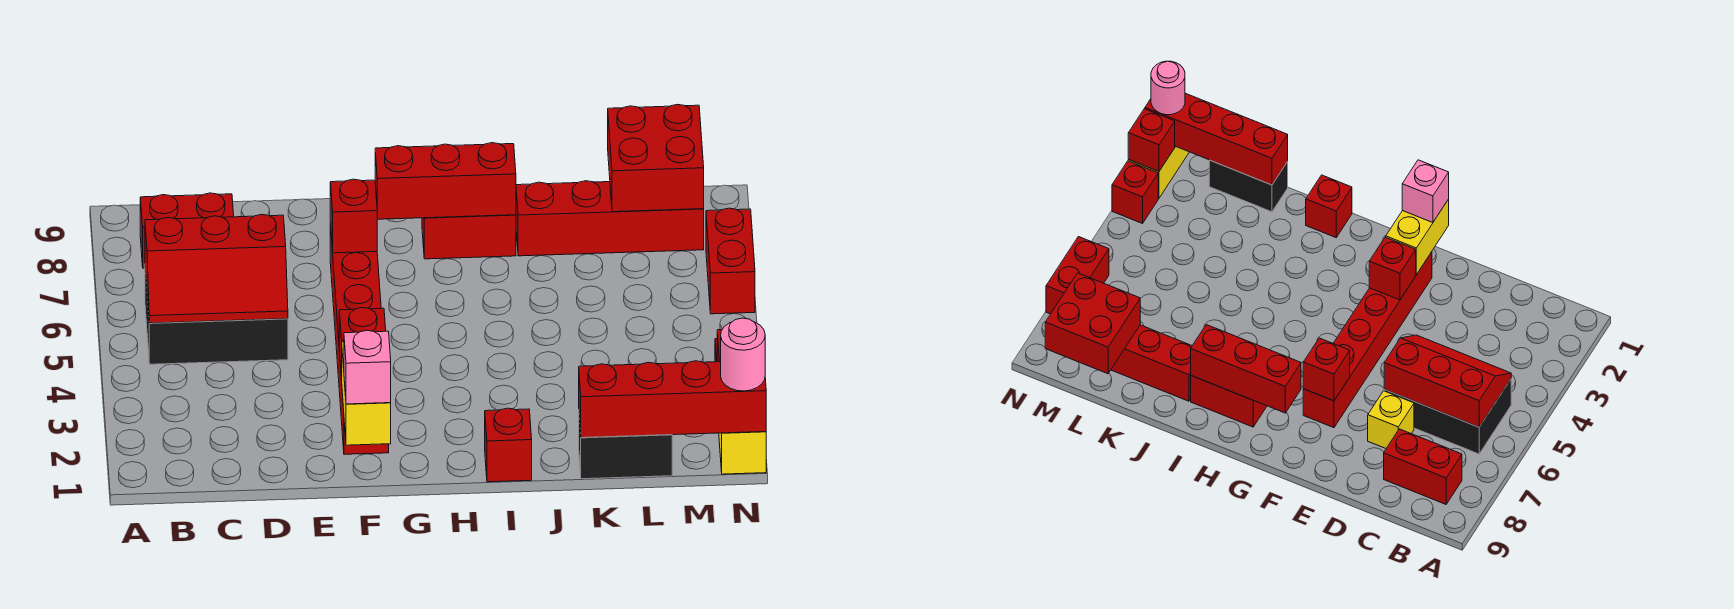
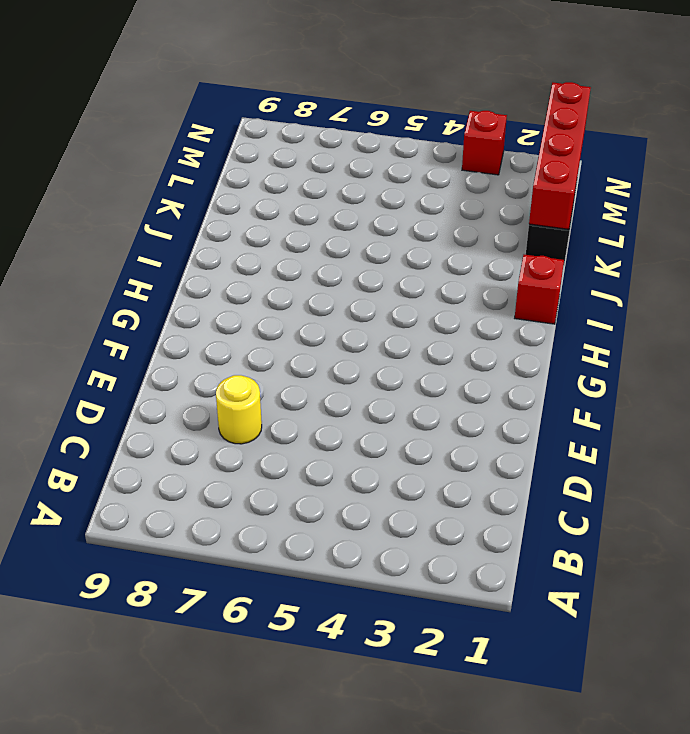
yellow 1x1 round brick [216,375,262,444] -> yellow 1x1 brick [1368,391,1414,448]
none -> black 2x3 brick [145,269,288,364]
none -> red 1x2 brick [140,193,234,268]
none -> red 1x6 brick [330,223,389,454]

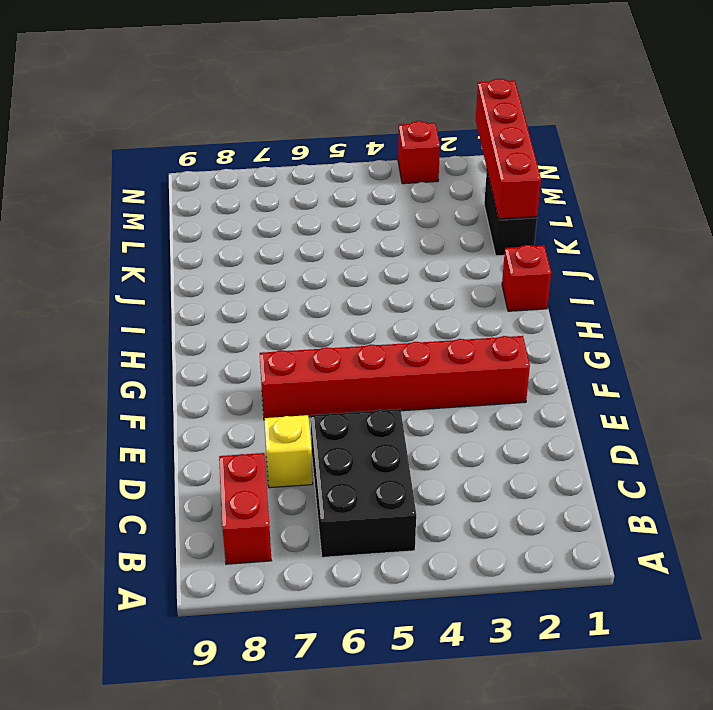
none -> red 1x2 brick [422,215,516,259]
none -> red 1x4 brick [516,181,704,256]
none -> yellow 1x2 brick [719,432,766,474]

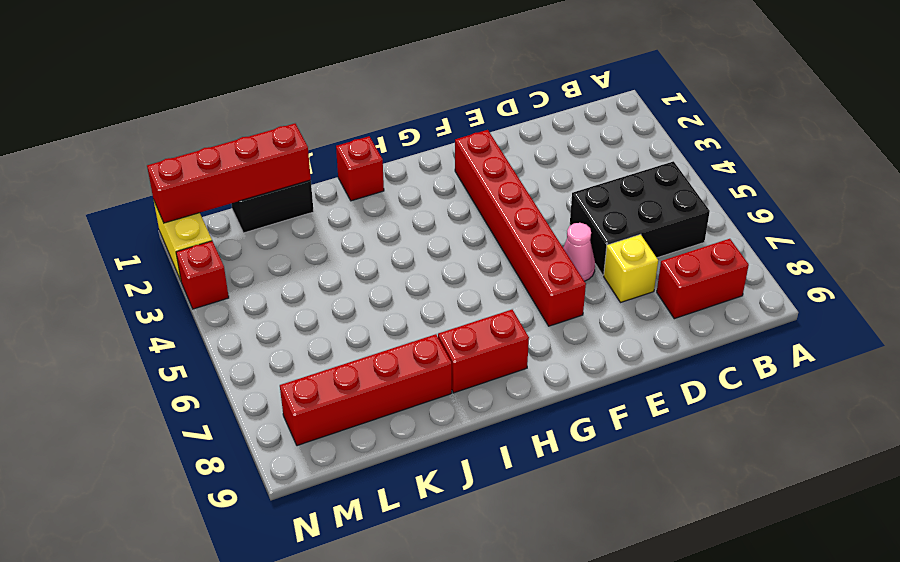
pink 1x1 cone [563,223,595,281] -> none
none -> red 1x2 brick [706,208,755,314]
none -> red 2x3 slope [145,214,288,323]
none -> yellow 1x2 brick [341,342,391,445]

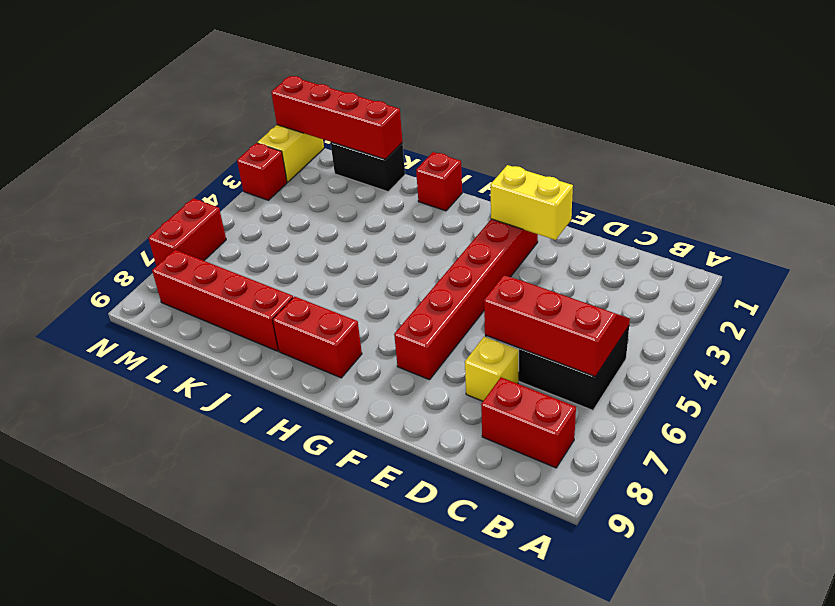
yellow 1x2 brick [490,165,573,240] -> yellow 1x2 brick turned to [341,342,391,445]
none -> red 1x1 brick [339,308,386,379]
none -> red 1x1 brick [330,179,377,253]
none -> red 1x3 brick [375,143,516,219]

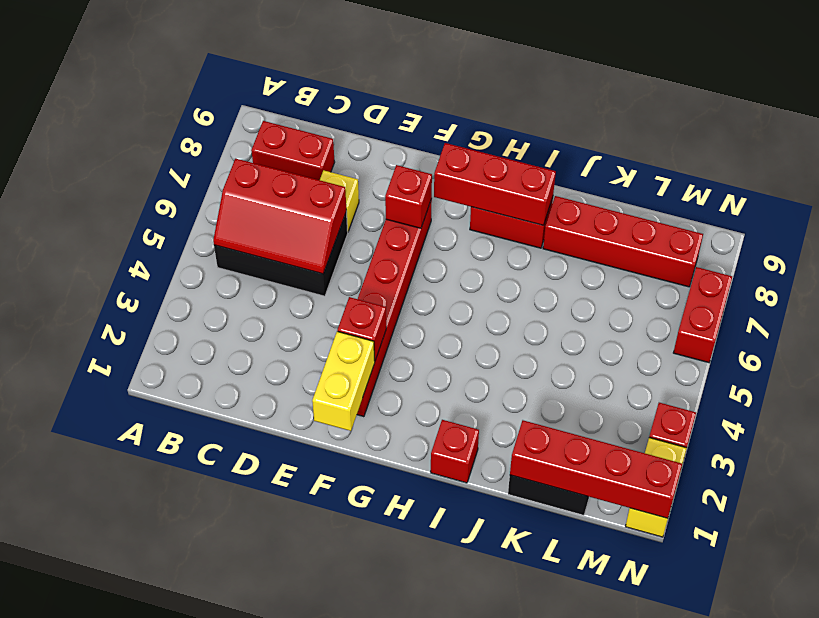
none -> red 2x2 brick [608,104,704,212]
none -> red 1x1 brick [1128,109,1175,171]
none -> pink 1x1 brick [344,330,391,404]

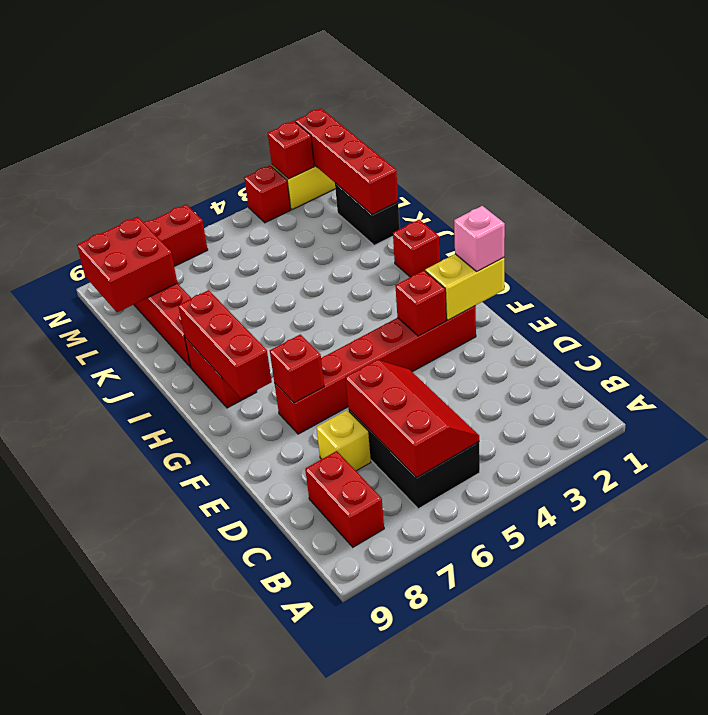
none -> pink 1x1 round brick [721,318,765,391]

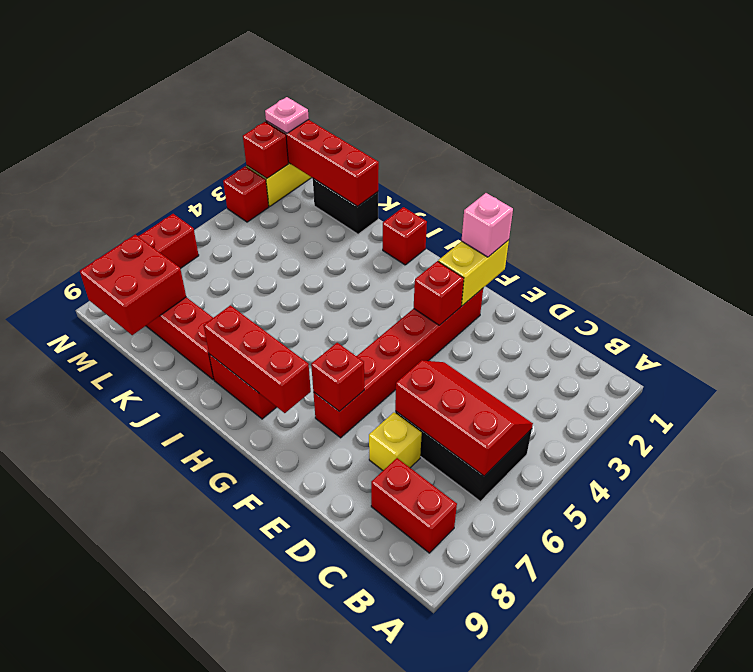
pink 1x1 plate [265,97,309,133] -> pink 1x1 round brick [721,318,765,391]

